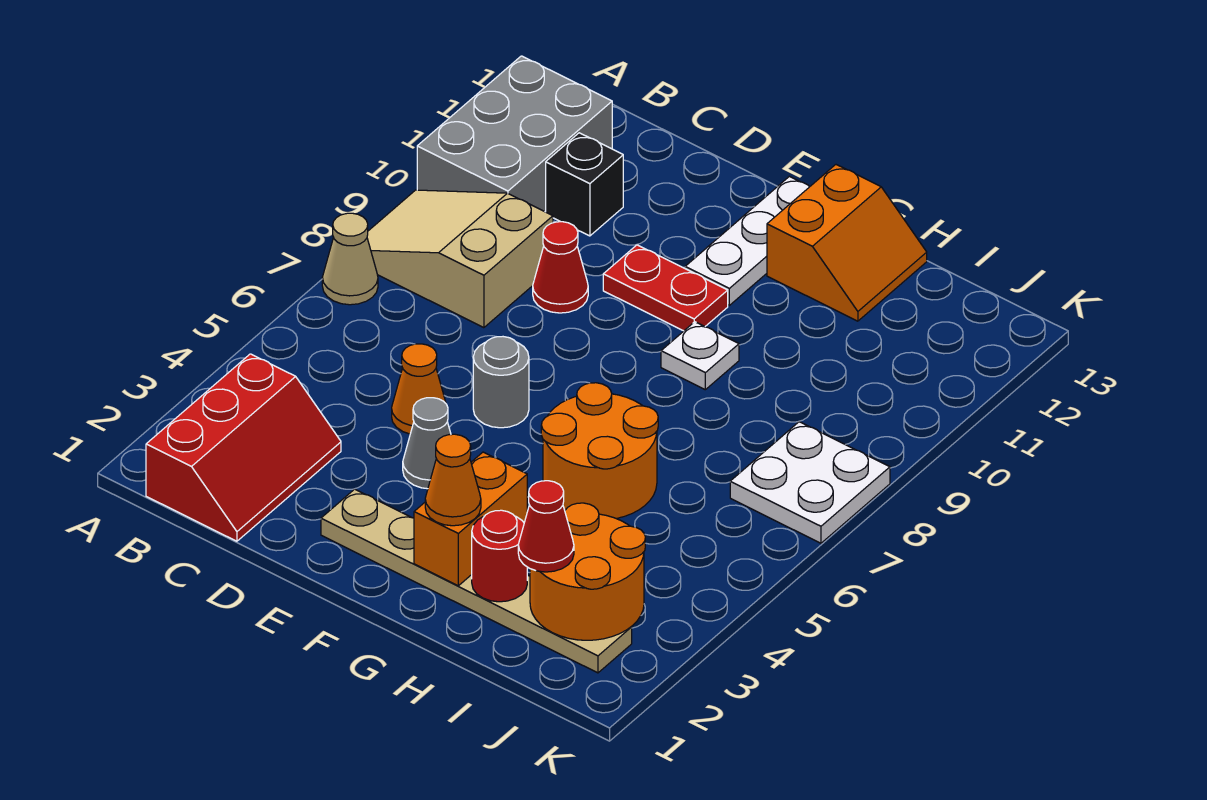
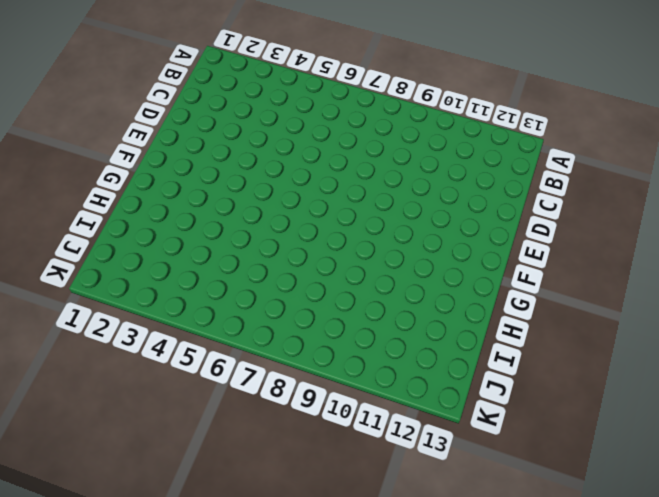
none -> tan 1x1 cone [322,213,378,305]
none -> tan 2x3 slope [367,190,553,328]
none -> grey 2x3 brick [417,56,612,212]

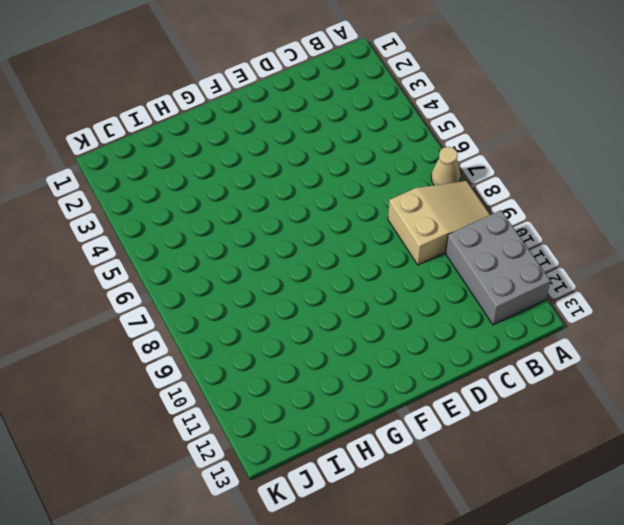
none -> red 2x3 slope [146,354,341,541]
none -> black 1x1 brick [546,133,623,236]
none -> orange 1x1 cone [392,344,446,434]

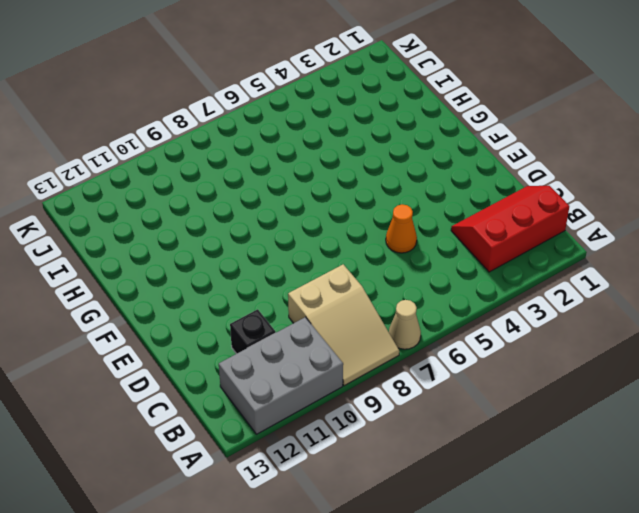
none -> red 1x1 cone [533,222,588,313]
none -> tan 1x6 plate [321,489,632,673]
none -> grey 1x1 cone [403,398,451,489]

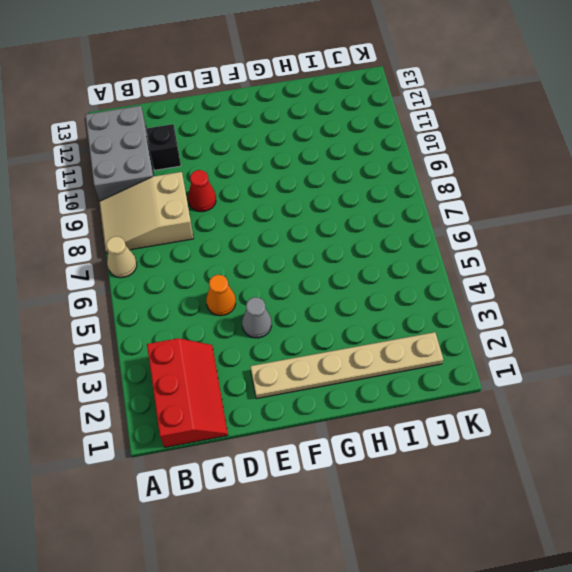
none -> grey 1x1 round brick [473,337,529,428]
none -> red 1x2 plate [603,245,728,331]
none -> white 1x3 plate [685,176,809,305]

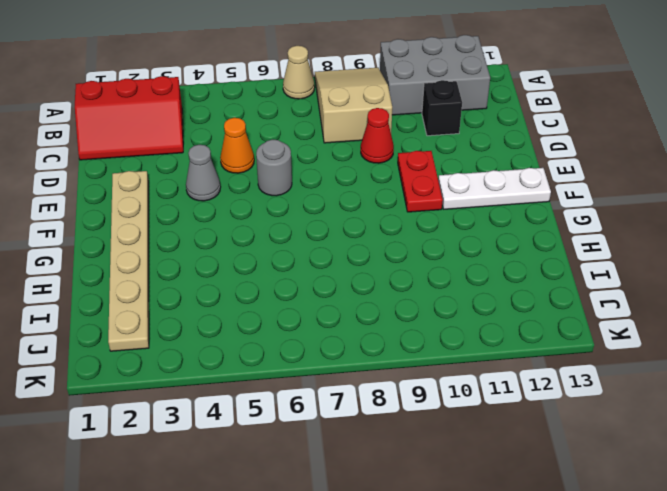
none -> orange 2x2 round brick [541,383,658,519]
none -> white 1x1 plate [661,322,739,390]
none -> orange 2x2 slope [767,165,927,321]

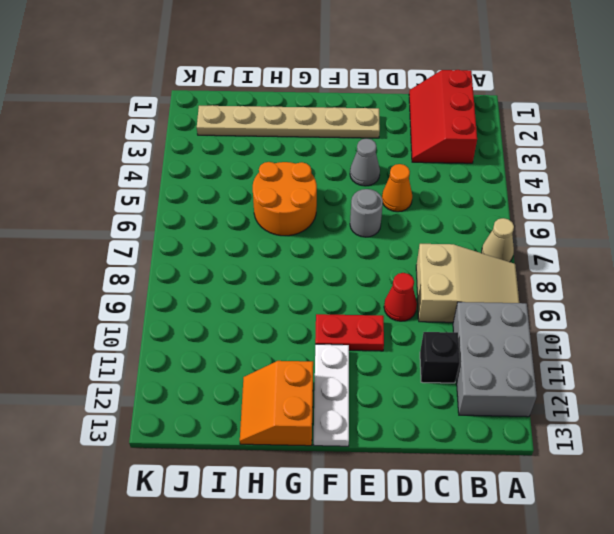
none -> white 1x1 plate [661,322,739,390]
none -> white 2x2 plate [730,422,890,543]
none -> orange 1x2 brick [414,452,527,586]

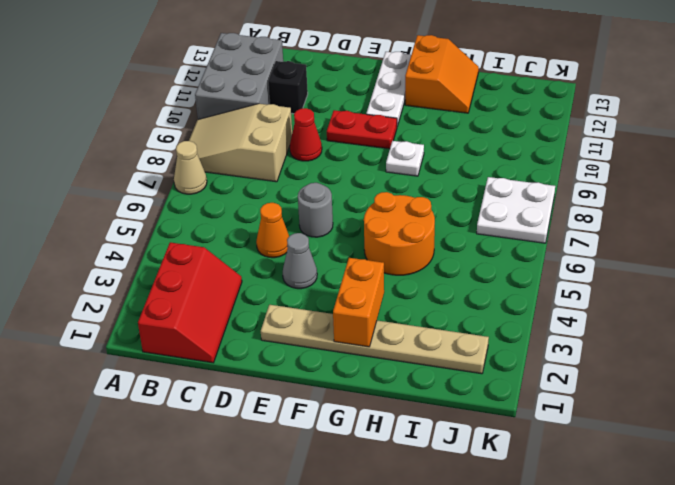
none -> red 1x1 round brick [472,510,527,602]
none -> orange 2x2 round brick [530,503,645,640]
none -> orange 1x1 cone [425,434,481,526]

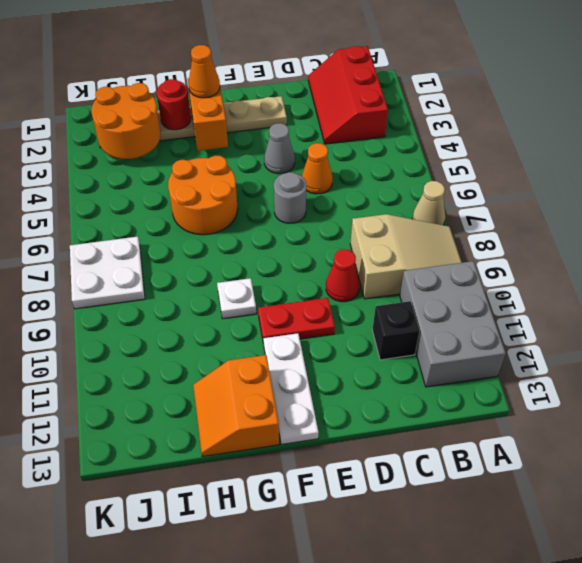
none -> red 1x1 cone [518,481,574,572]

